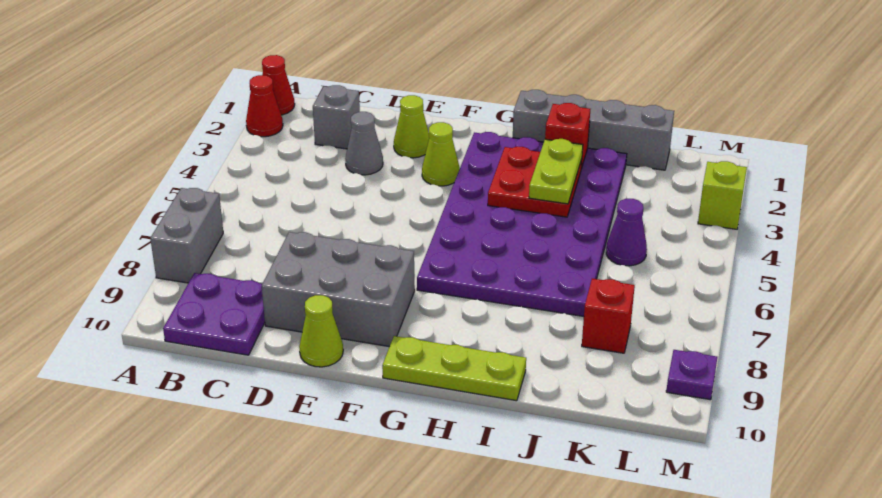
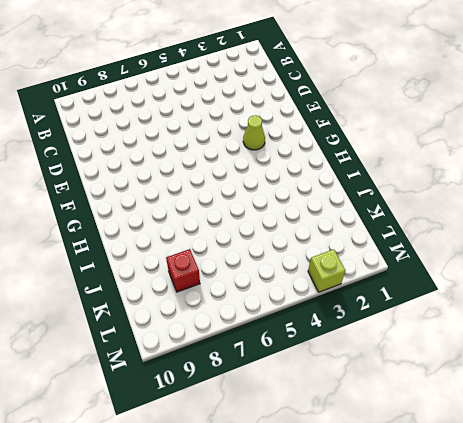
none -> red 1x1 cone [262,55,295,115]
none -> red 1x1 cone [246,75,283,137]
none -> grey 1x2 brick [150,188,223,283]

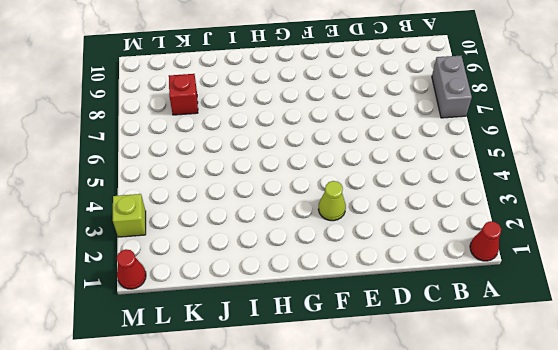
red 1x1 cone [117,249,146,289] -> red 1x1 cone moved to [246,75,283,137]
none -> purple 2x2 plate [163,273,265,355]
none -> grey 1x1 brick [313,85,360,149]
none -> grey 1x1 cone [345,112,383,175]

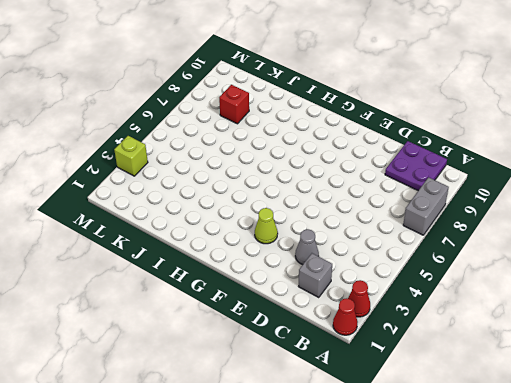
none -> grey 2x3 brick [262,232,415,347]
none -> lime 1x1 cone [394,95,429,158]
none -> lime 1x1 cone [299,295,343,367]

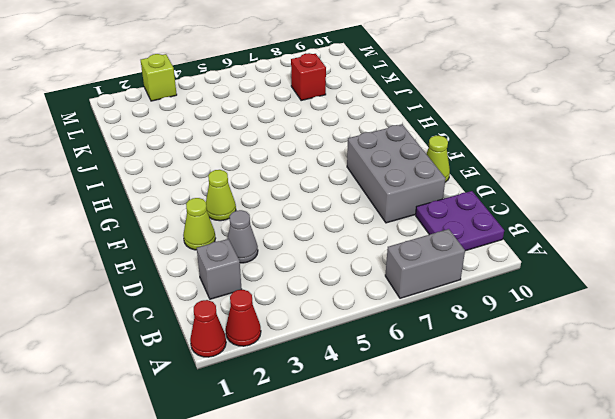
none -> purple 4x6 plate [417,132,627,316]
none -> lime 1x3 plate [382,336,526,401]
none -> grey 1x4 brick [513,90,674,170]

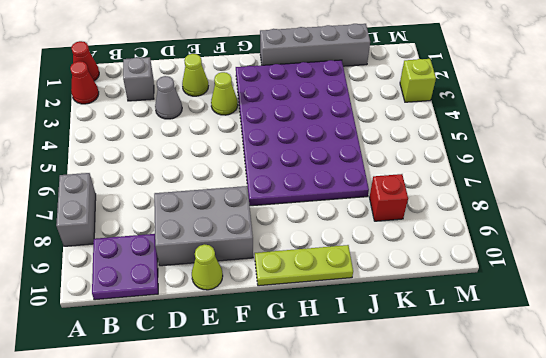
none -> purple 1x1 cone [606,199,647,266]
none -> purple 1x1 plate [666,350,717,400]
none -> red 2x2 plate [488,147,582,217]

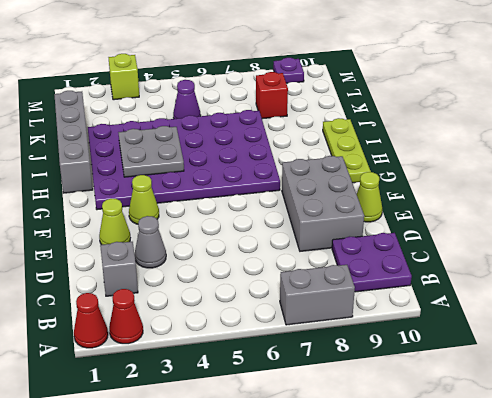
grey 2x2 plate [118,126,184,177] -> red 2x2 plate [488,147,582,217]
none -> red 1x1 brick [545,103,590,169]
none -> lime 1x2 plate [529,139,583,204]

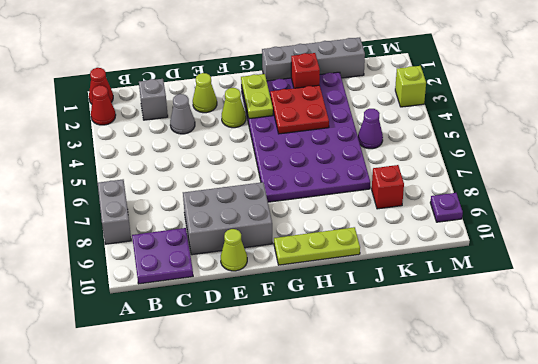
lime 1x2 plate [241,74,273,119] -> lime 1x2 plate moved to [529,139,583,204]

